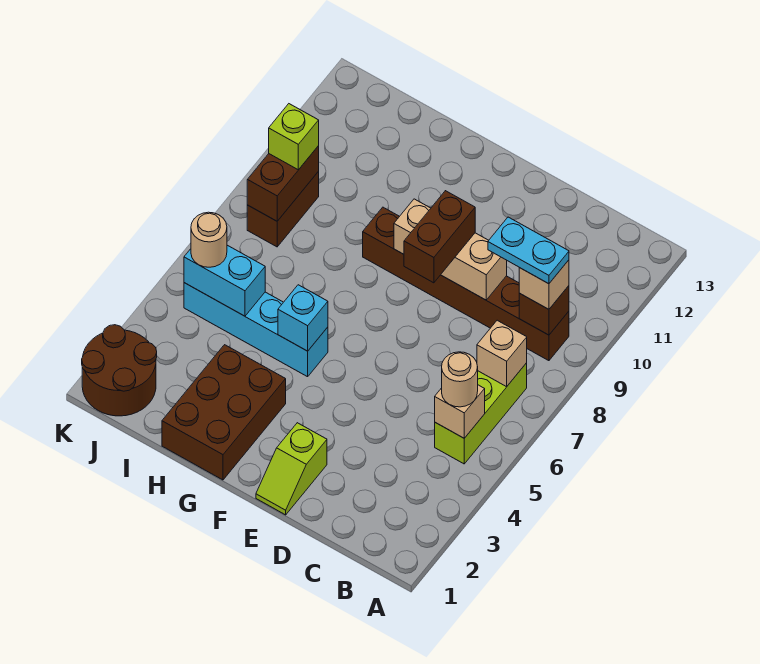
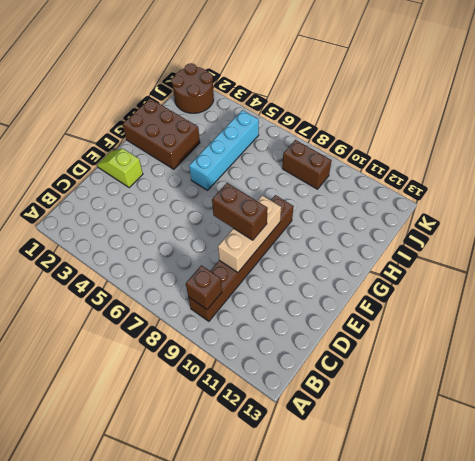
none -> lime 1x3 brick [435,363,527,464]
none -> tan 1x1 brick [435,385,485,438]
none -> tan 1x1 brick [477,320,527,387]

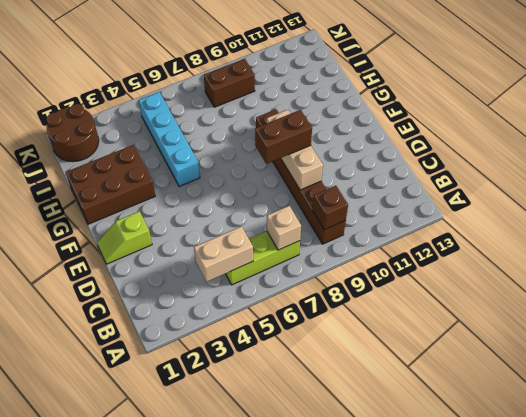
tan 1x2 brick [194,226,253,282] -> tan 1x1 brick [435,385,485,438]
none -> cyan 1x1 brick [278,285,328,351]
none -> cyan 1x2 brick [184,245,265,316]
none -> brown 1x2 brick [247,146,319,221]

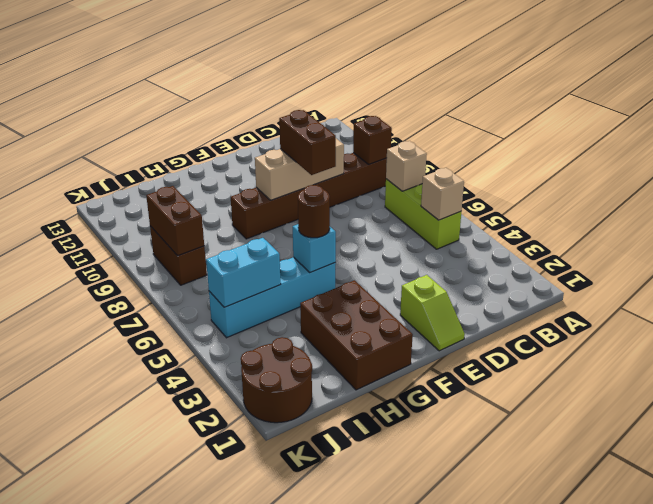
brown 1x1 round brick [298,185,330,238] -> none
none -> tan 1x1 round brick [442,352,478,407]
none -> tan 1x1 brick [519,260,569,309]
none -> tan 1x1 round brick [191,212,227,267]

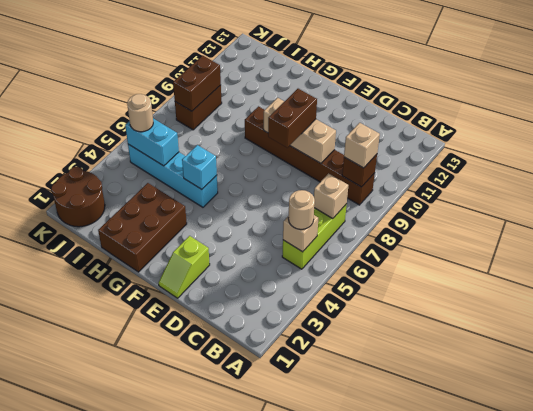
none -> lime 1x1 brick [269,104,319,170]
none -> cyan 1x2 plate [488,217,569,284]

